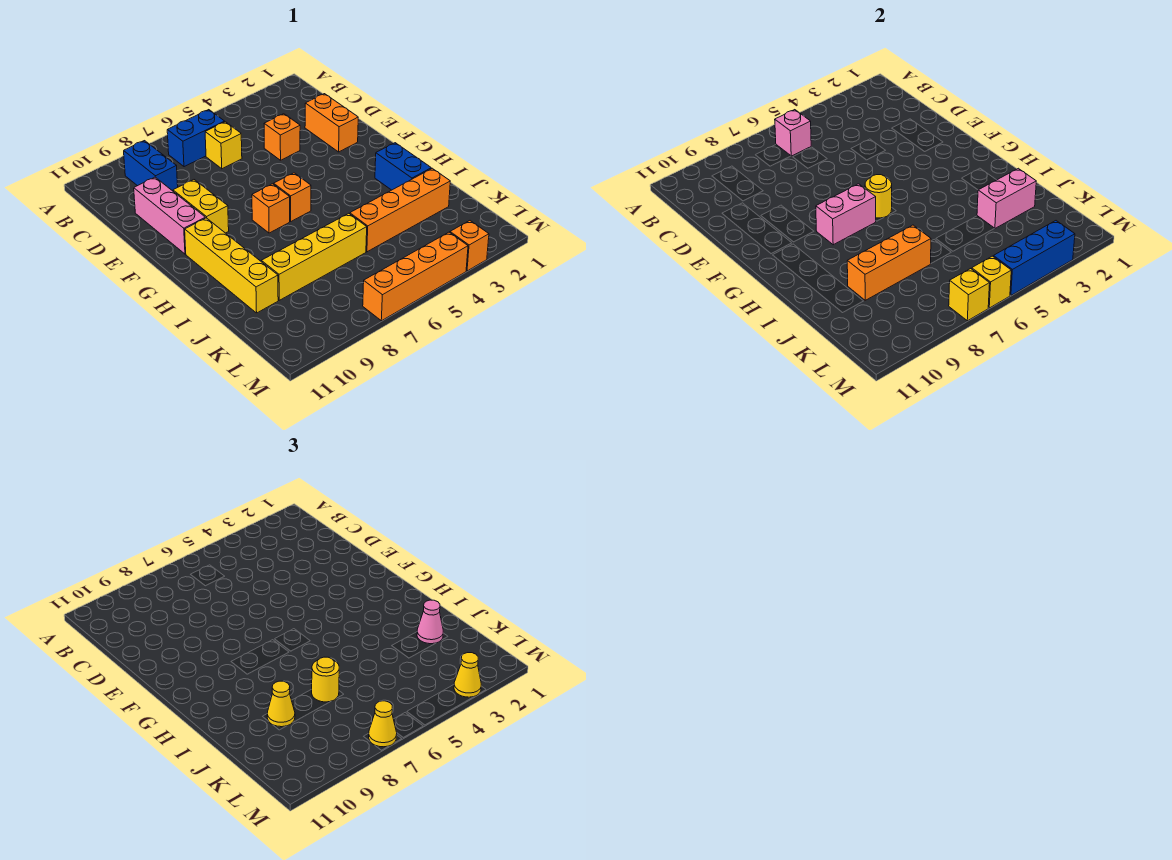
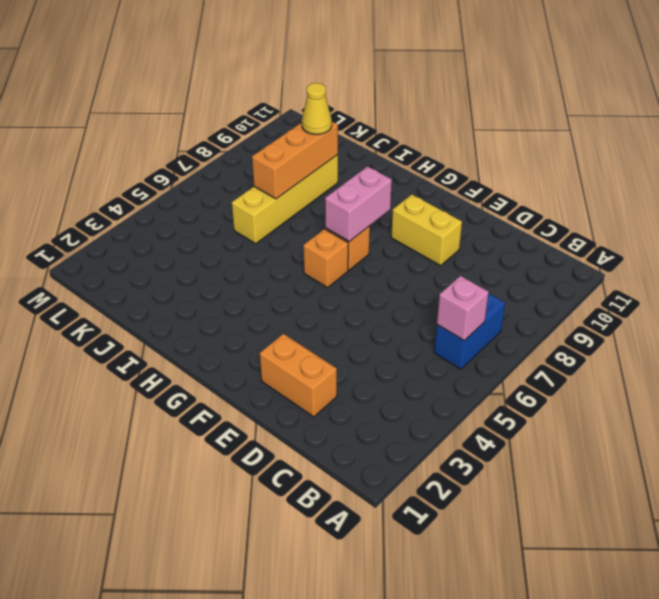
none -> blue 1x2 brick [124,141,178,191]
none -> yellow 1x1 brick [205,122,242,169]
none -> orange 1x1 brick [264,114,300,160]

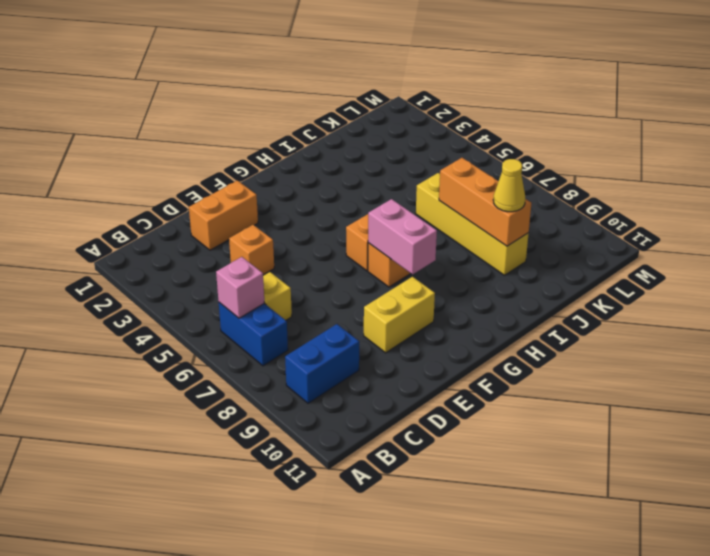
none -> pink 1x3 brick [134,177,205,254]
none -> yellow 1x4 brick [185,218,278,313]
none -> blue 1x2 brick [375,143,431,190]

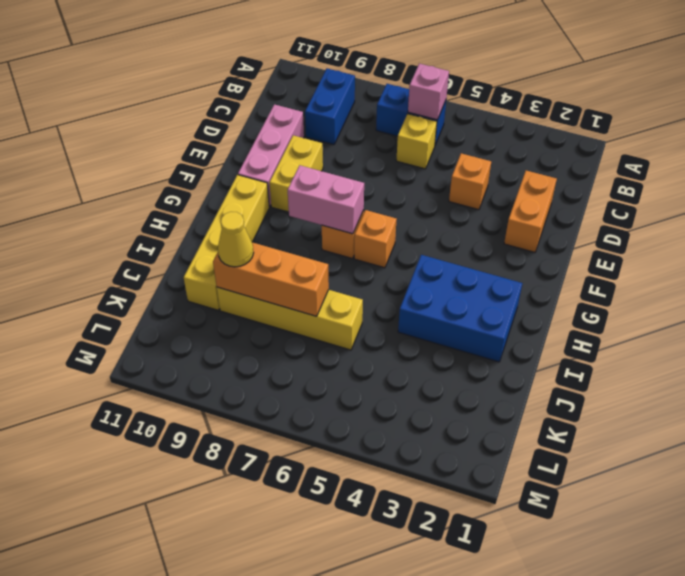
blue 2x3 brick [398,255,522,362] -> blue 1x2 brick [375,143,431,190]
none -> orange 1x4 brick [350,168,450,252]
none -> orange 1x1 brick [450,221,489,271]
none -> orange 1x4 brick [363,232,468,321]

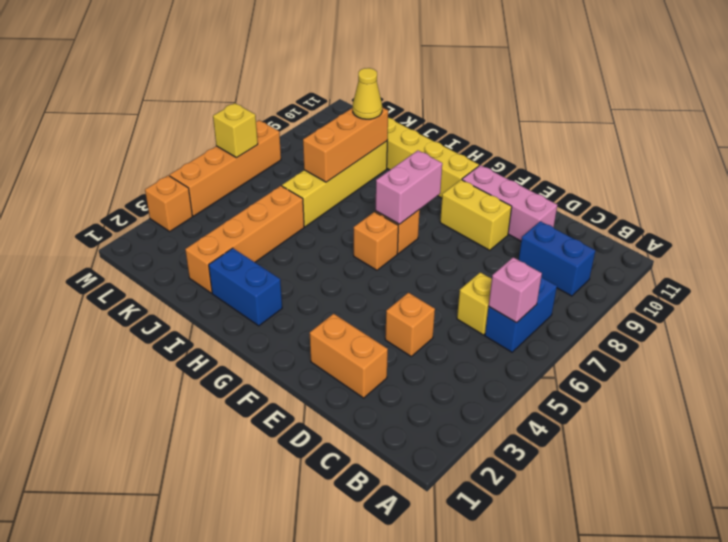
none -> yellow 1x1 round brick [865,175,892,218]
none -> pink 1x2 brick [977,168,1036,229]
none -> blue 1x3 brick [993,221,1075,295]

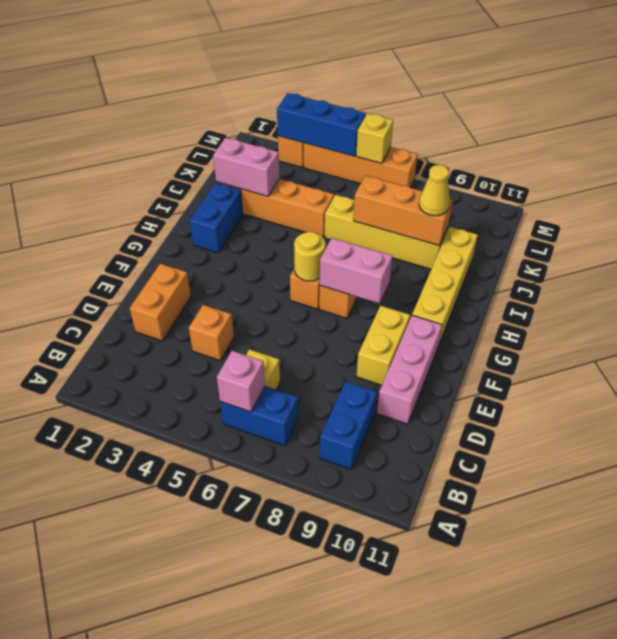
none -> yellow 1x1 brick [949,269,990,321]
none -> pink 1x1 cone [417,600,443,644]
none -> yellow 1x1 round brick [312,657,339,702]

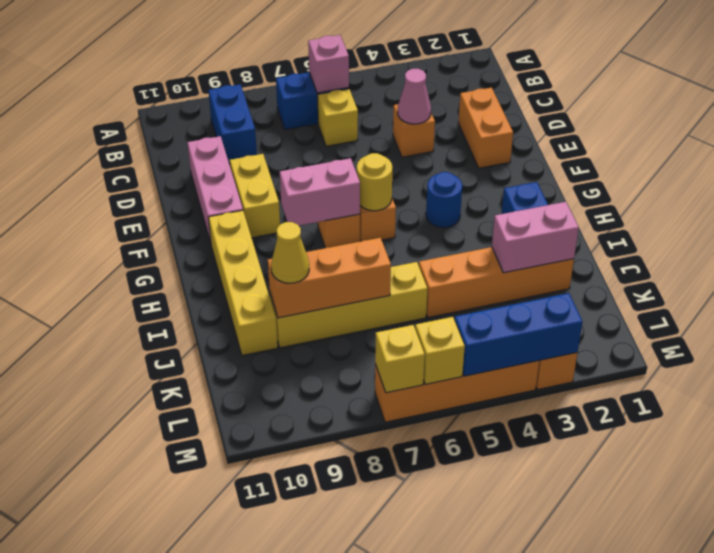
pink 1x1 cone [398,69,431,124] -> pink 1x1 cone moved to [417,600,443,644]
blue 1x1 round brick [426,172,462,228] -> none
none -> yellow 1x1 round brick [312,657,339,702]
none -> yellow 1x1 cone [454,653,481,697]
none -> yellow 1x1 cone [369,701,397,747]

